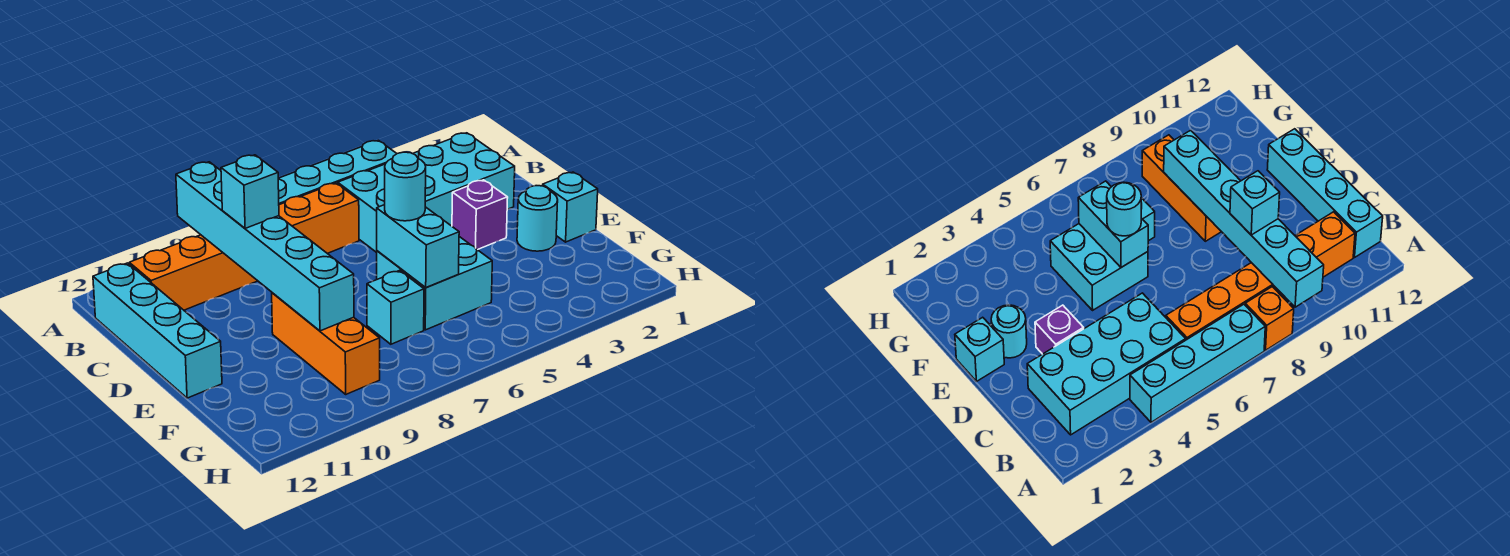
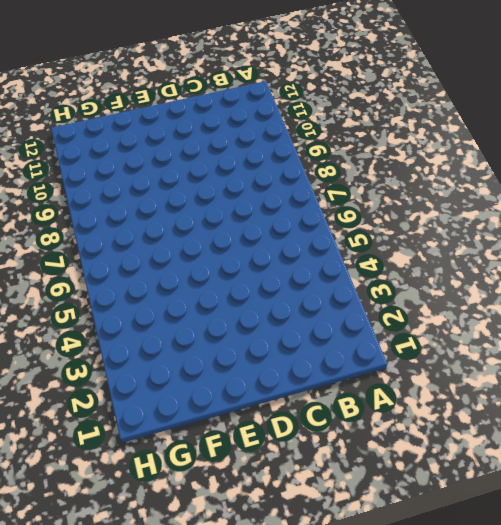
none -> cyan 1x4 brick [278,140,397,205]
none -> orange 1x1 brick [1245,287,1294,350]
none -> cyan 2x4 brick [338,133,515,253]

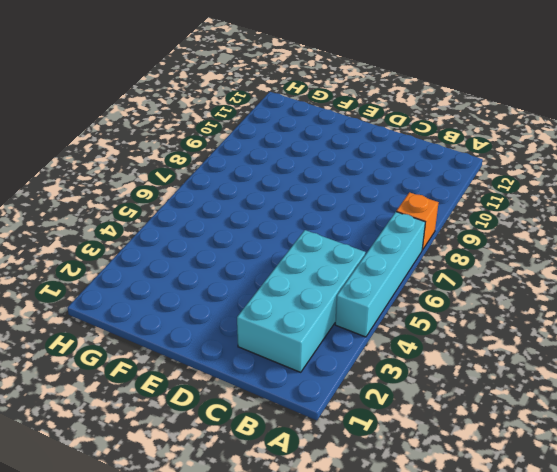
none -> orange 1x6 brick [129,183,359,310]
none -> cyan 1x4 brick [93,263,222,398]
none -> purple 1x1 brick [452,180,508,250]

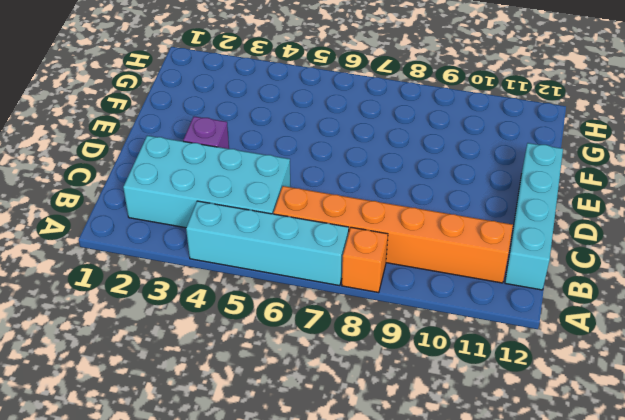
none -> cyan 1x1 brick [543,172,598,242]
none -> cyan 1x1 round brick [517,186,558,251]
none -> cyan 2x2 brick [377,237,492,330]

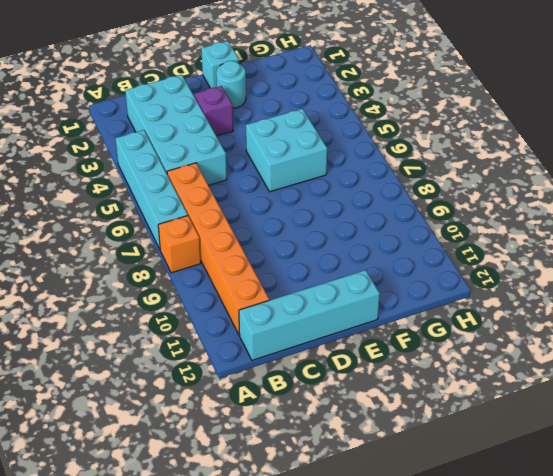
none -> orange 1x3 brick [272,293,380,394]
none -> cyan 1x1 brick [367,270,424,344]
none -> cyan 1x6 brick [176,162,354,331]

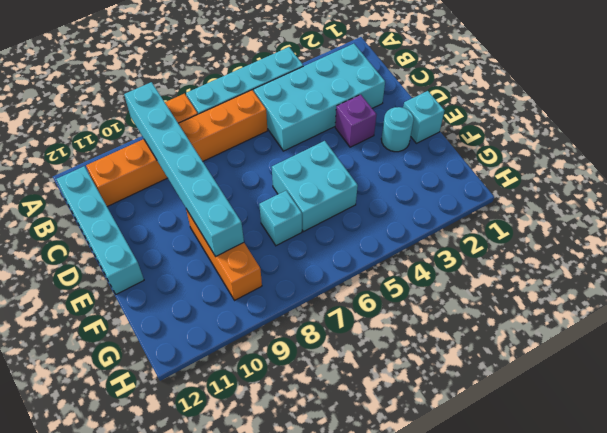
none -> cyan 1x2 brick [377,205,459,288]
none -> cyan 1x1 brick [221,155,279,228]
none -> cyan 1x1 round brick [385,152,426,221]

